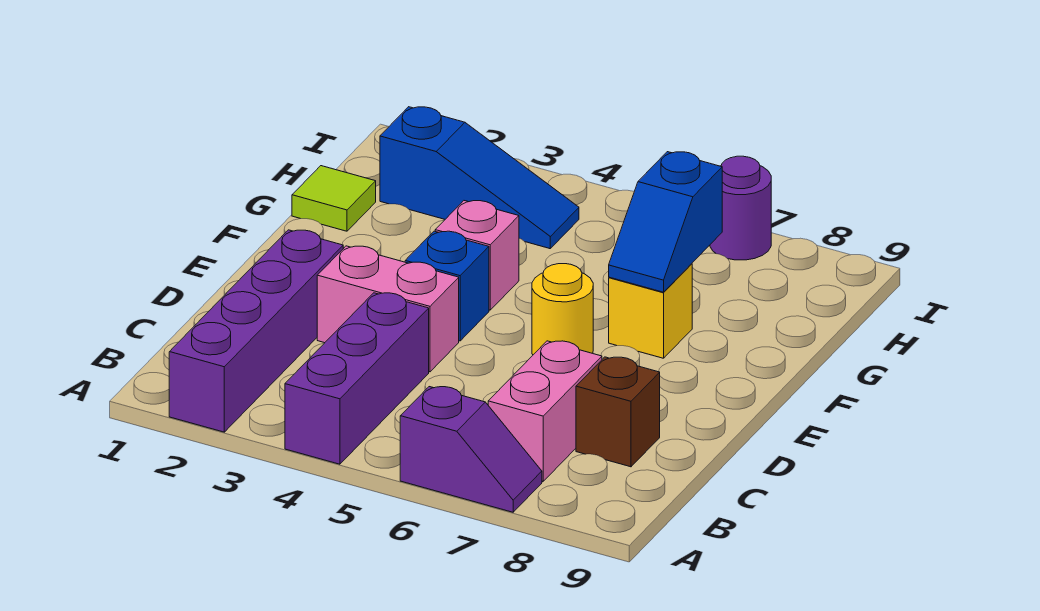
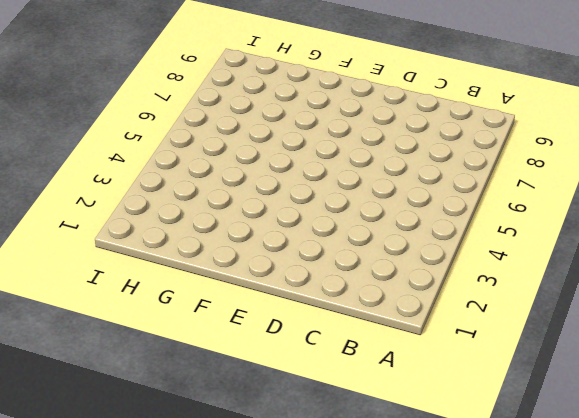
none -> purple 1x4 brick [169,230,343,432]
none -> purple 1x3 brick [285,293,429,464]
none -> purple 1x2 slope [400,387,542,512]

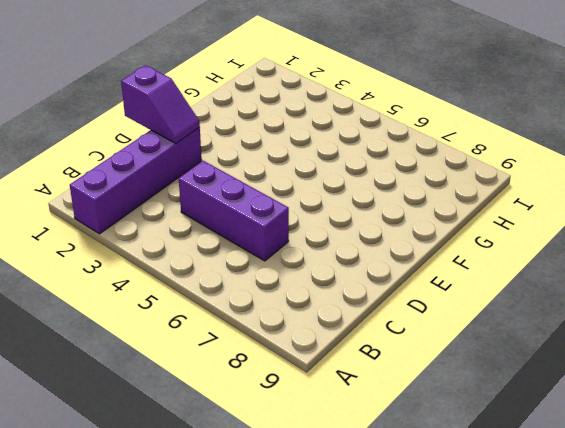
purple 1x3 brick [179,161,289,261] -> purple 1x3 brick turned to [285,293,429,464]
purple 1x2 slope [121,65,200,143] -> purple 1x2 slope moved to [400,387,542,512]
none -> pink 1x2 brick [488,341,602,481]
none -> brown 1x1 brick [576,357,660,467]
none -> pink 1x2 brick [317,246,459,372]

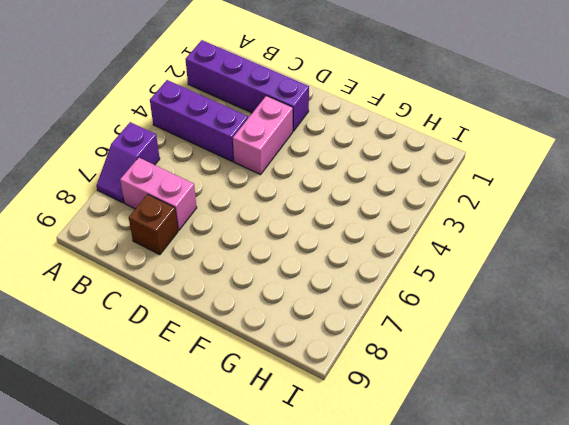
none -> blue 1x1 brick [405,231,489,341]
none -> yellow 1x1 round brick [532,264,593,355]
none -> pink 1x1 brick [435,201,519,310]

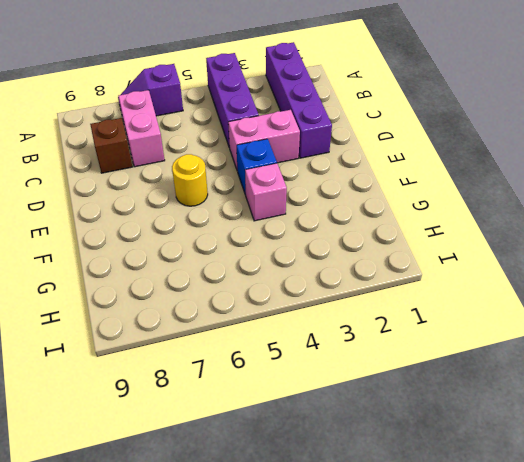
none -> yellow 1x1 brick [609,264,692,358]
none -> lime 1x1 tile [292,166,376,231]
none -> blue 1x3 slope [380,107,579,249]

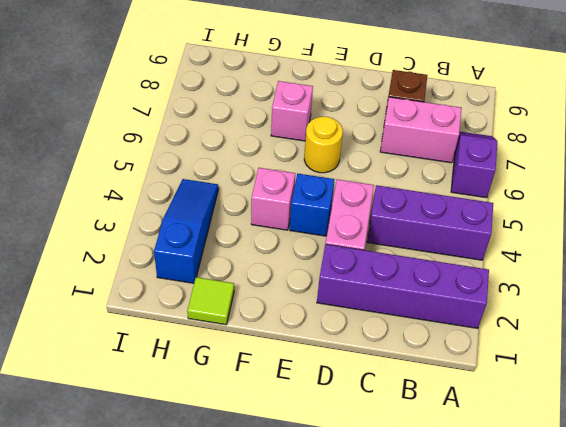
pink 1x1 brick [271,81,313,141] -> yellow 1x1 brick [609,264,692,358]
none -> purple 1x1 round brick [710,156,771,260]
none -> blue 1x2 slope [609,152,722,292]

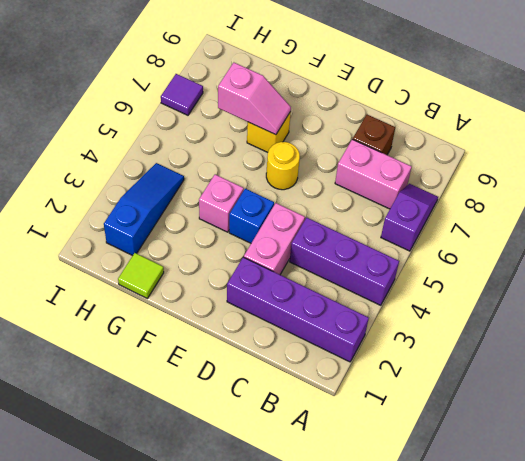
pink 1x2 slope [218,63,291,135] -> blue 1x2 slope [609,152,722,292]
purple 1x1 tile [161,74,203,115] -> purple 1x1 round brick [710,156,771,260]

